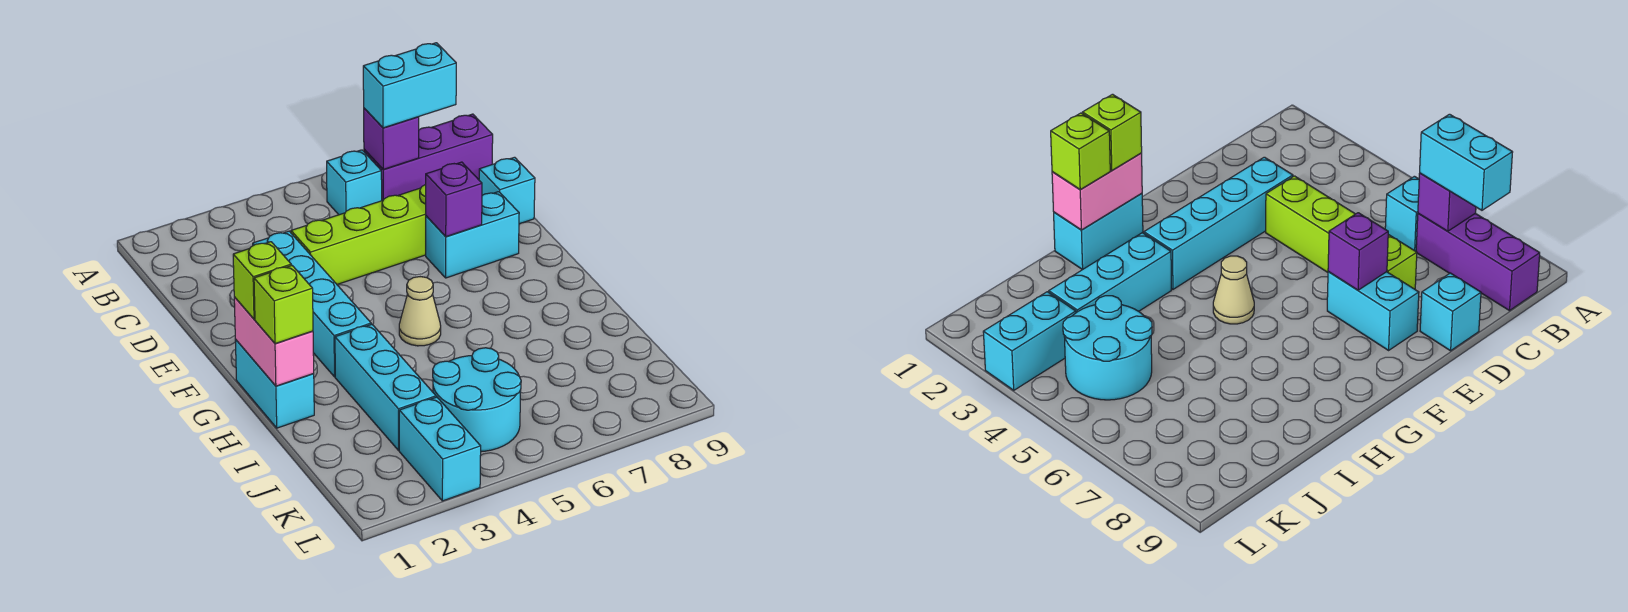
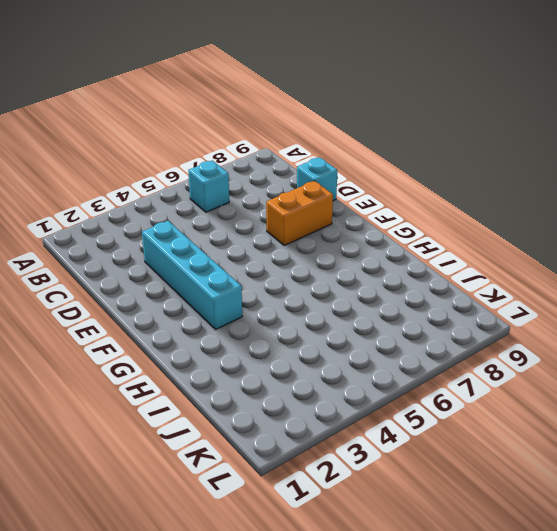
orange 1x2 brick [266,181,333,245] -> cyan 1x2 brick [426,192,519,278]
none -> purple 1x3 brick [364,114,493,201]
none -> lime 1x4 brick [291,184,426,284]
none -> cyan 1x2 brick [235,340,314,428]

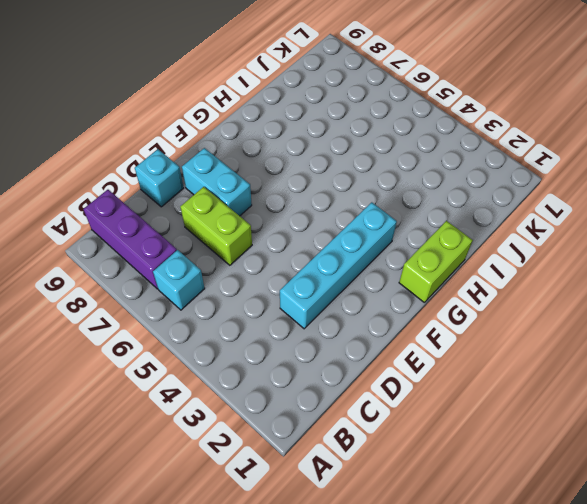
lime 1x2 brick [180,187,252,265] -> lime 1x4 brick [291,184,426,284]
lime 1x2 brick [399,221,473,303] -> cyan 1x2 brick [235,340,314,428]
none -> tan 1x1 cone [399,277,441,346]
none -> cyan 1x3 brick [335,324,436,450]
none -> cyan 2x2 round brick [433,348,521,452]

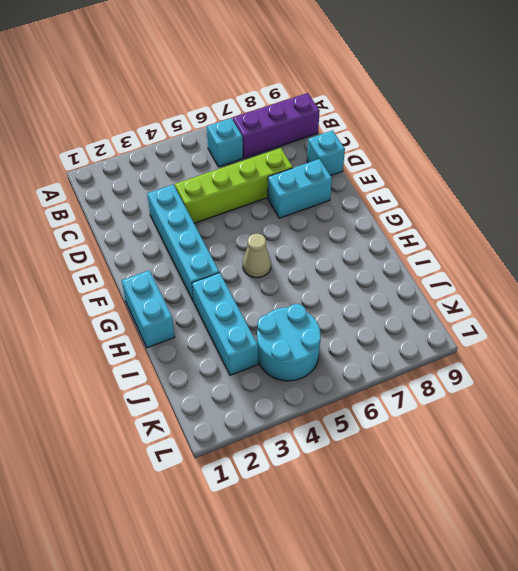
none -> cyan 1x2 brick [399,397,481,501]
none -> purple 1x1 brick [364,108,419,170]
none -> purple 1x1 brick [426,162,482,237]

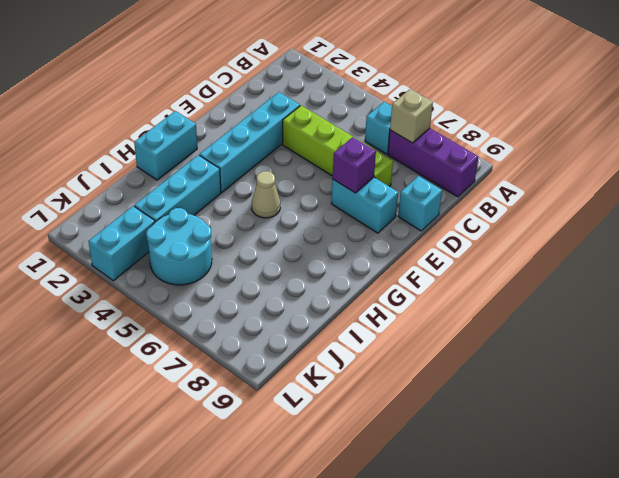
tan 1x1 brick [390,89,433,143] -> purple 1x1 brick [364,108,419,170]
none -> pink 1x2 brick [234,297,314,386]
none -> cyan 1x2 brick [363,43,456,128]
none -> lime 1x1 brick [233,242,291,319]

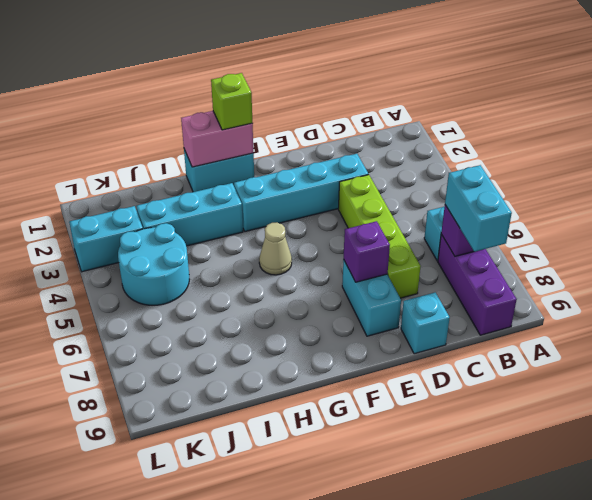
none -> lime 1x1 brick [254,265,313,344]

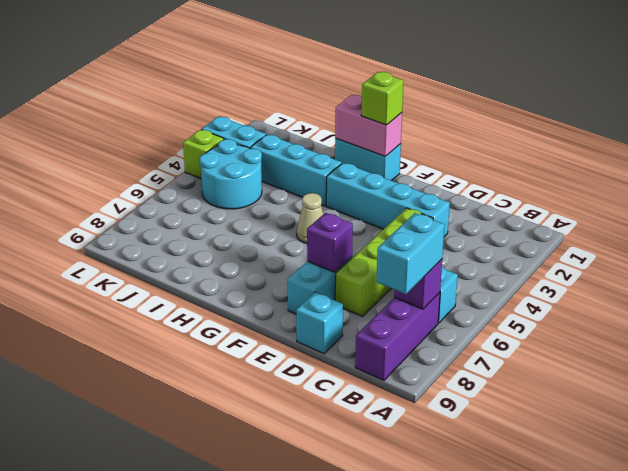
lime 1x1 brick [183,129,224,179] -> lime 1x1 brick moved to [254,265,313,344]

